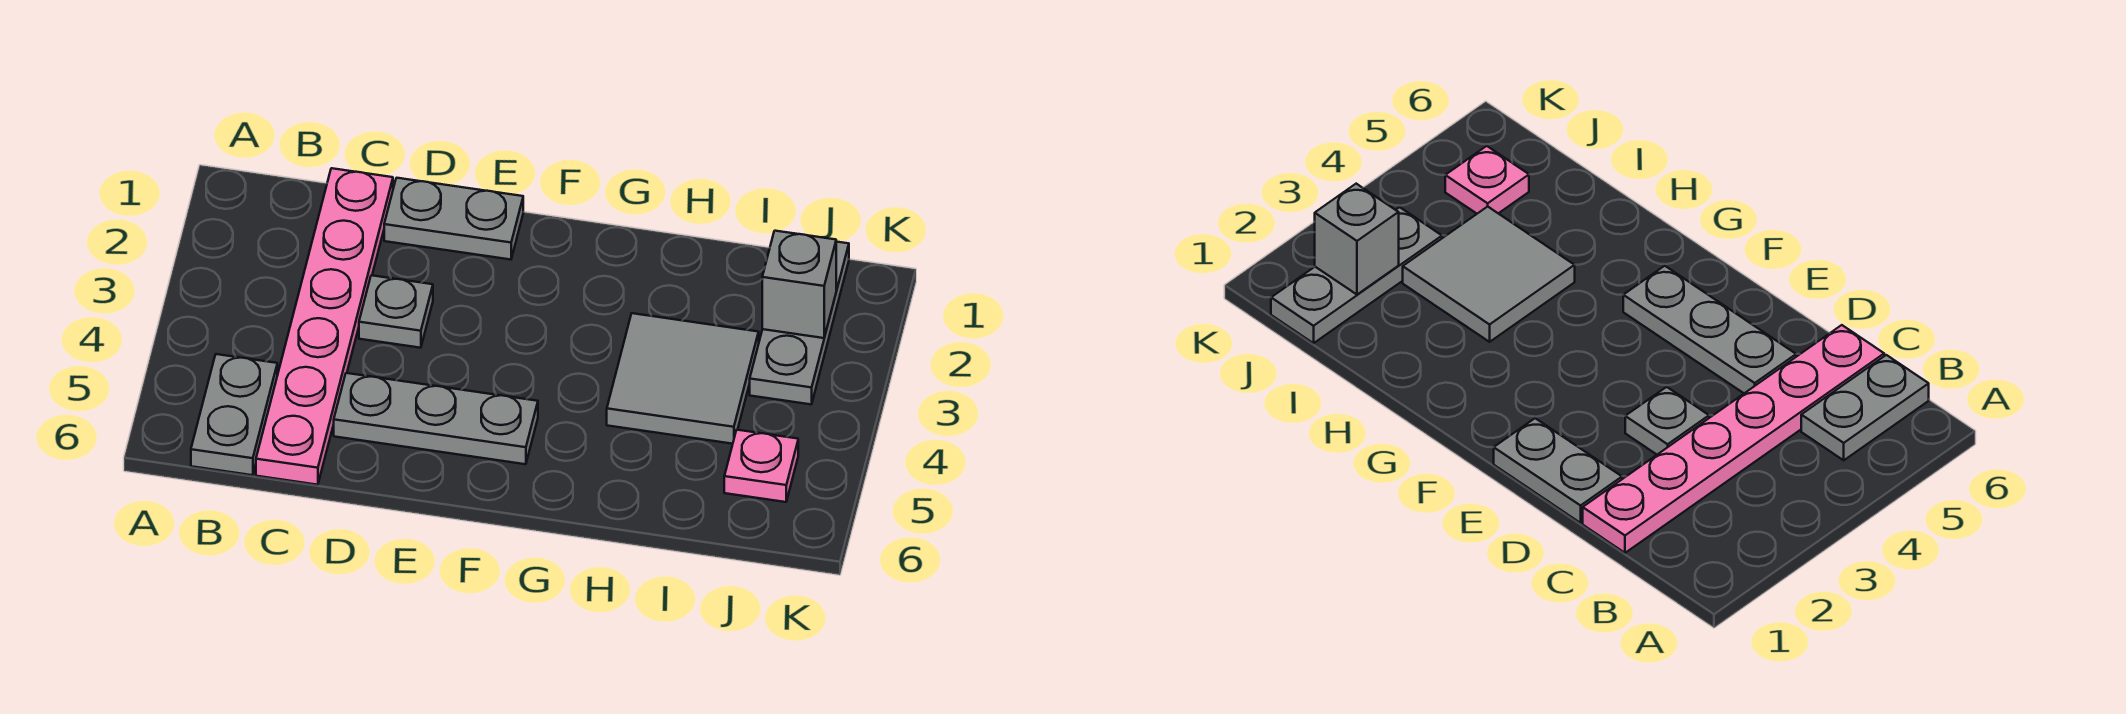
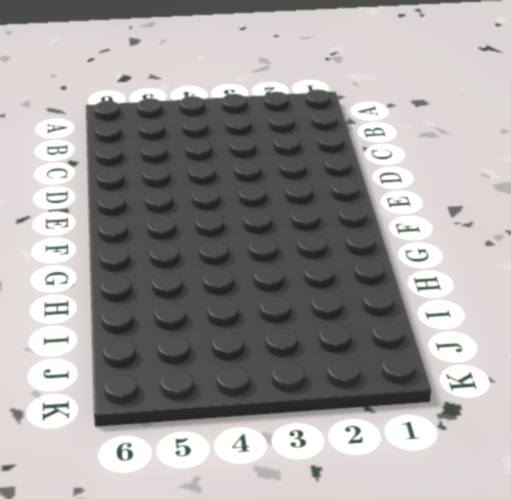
none -> grey 1x2 plate [191,354,277,475]
none -> pink 1x6 plate [256,168,393,485]

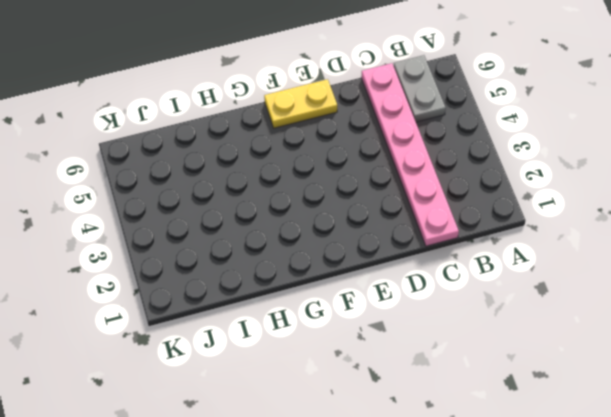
yellow 1x2 plate [264,79,337,128] -> none
none -> grey 1x2 plate [384,178,523,260]
none -> grey 1x1 plate [359,275,433,348]

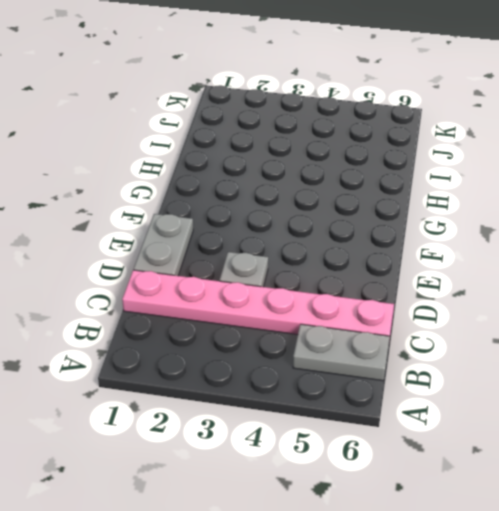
none -> grey 1x3 plate [334,373,538,464]
none -> grey 2x2 tile [607,313,759,444]

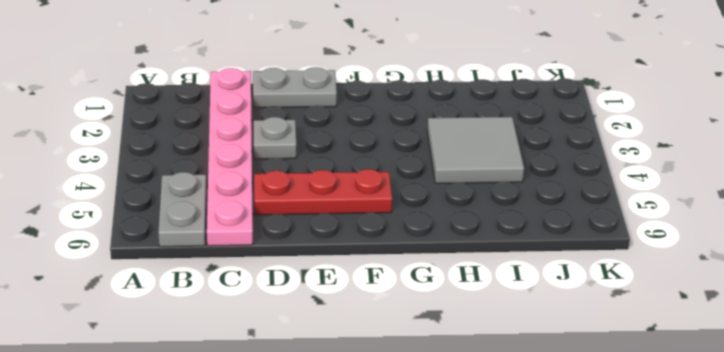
red 1x3 plate [254,169,392,215] -> grey 1x3 plate [334,373,538,464]
none -> grey 1x3 plate [750,242,849,404]
none -> pink 1x1 plate [724,430,798,502]

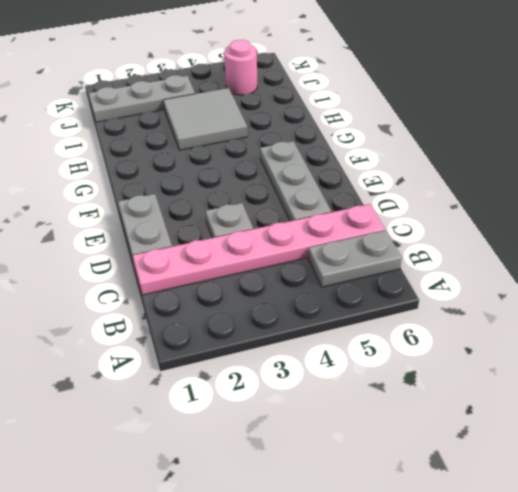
pink 1x1 round brick [224,40,258,95] -> pink 1x1 plate [724,430,798,502]
none -> grey 1x1 brick [762,231,836,338]

